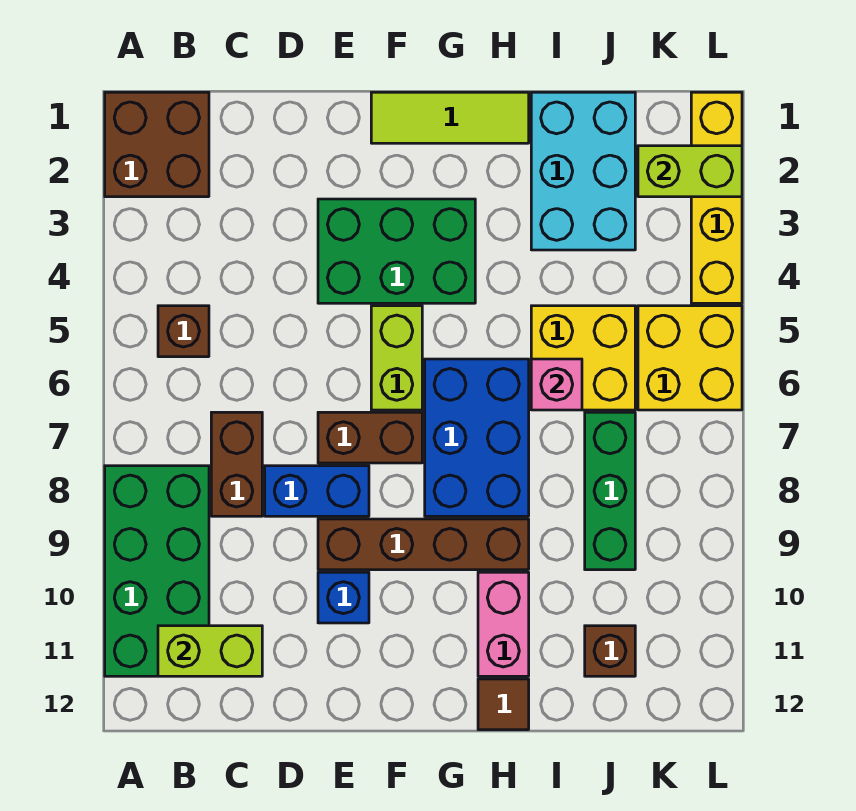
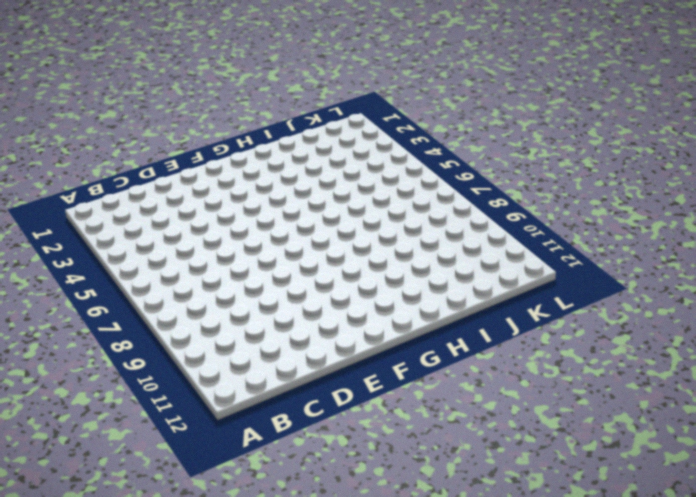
none -> brown 2x2 brick [105,92,209,197]
none -> green 2x4 brick [105,466,209,676]
none -> brown 1x1 brick [158,306,209,357]

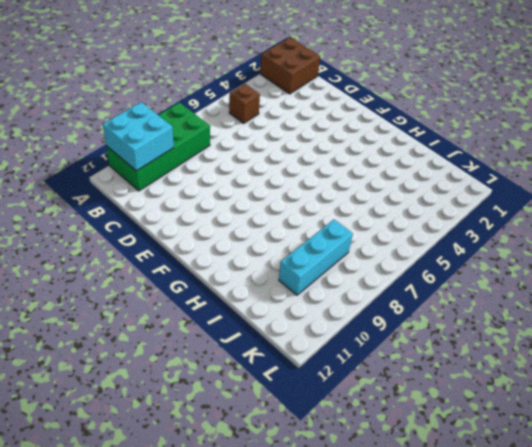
cyan 2x2 brick [103,102,174,171] -> lime 1x2 brick [158,626,262,676]
cyan 1x3 brick [279,219,353,295] -> green 1x3 brick [585,412,635,570]
none -> brown 1x2 brick [211,412,262,516]
none -> blue 1x2 brick [265,466,369,516]
none -> green 2x3 brick [318,199,475,303]

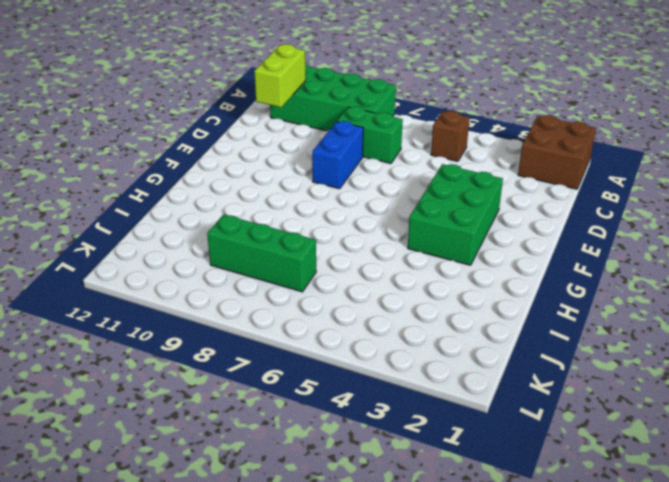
green 1x2 brick [337,107,403,163] -> brown 1x2 brick [211,412,262,516]
none -> brown 1x2 brick [318,412,422,463]
none -> brown 1x4 brick [318,519,529,570]
none -> blue 1x1 brick [318,572,369,623]

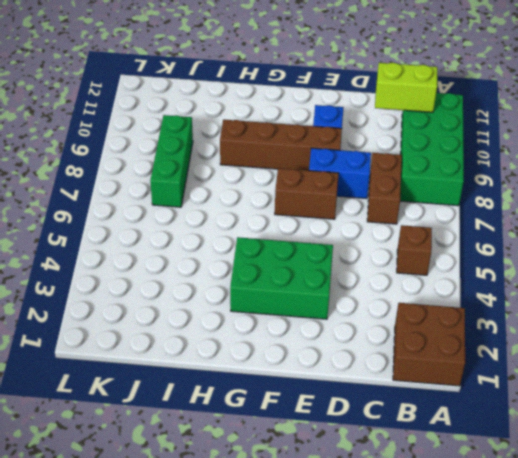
none -> lime 1x3 tile [371,92,529,143]
none -> lime 1x2 brick [371,306,422,410]
none -> blue 2x3 brick [425,359,529,516]

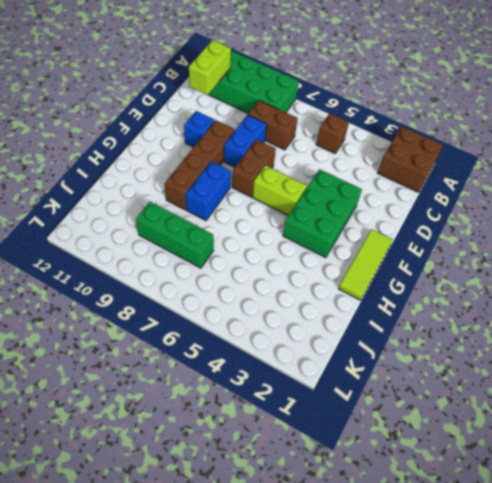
blue 1x2 brick [186,161,231,220] -> blue 2x3 brick [425,359,529,516]
none -> pink 1x2 brick [478,572,529,676]
none -> brown 1x1 tile [478,679,529,730]
none -> cyan 2x3 brick [531,92,635,250]

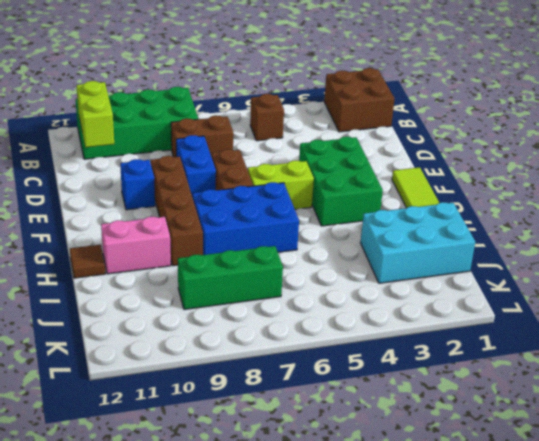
none -> yellow 2x2 brick [531,306,635,410]
none -> brown 1x1 brick [585,626,635,676]
none -> yellow 2x2 brick [638,306,742,410]

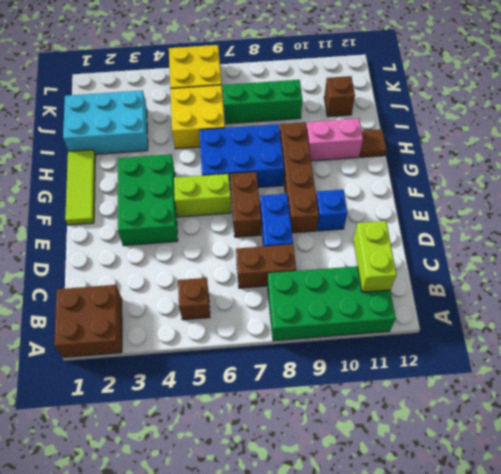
none -> yellow 1x4 brick [691,92,742,303]
none -> pink 1x1 brick [531,359,582,410]
none -> lime 1x2 brick [638,146,742,197]

